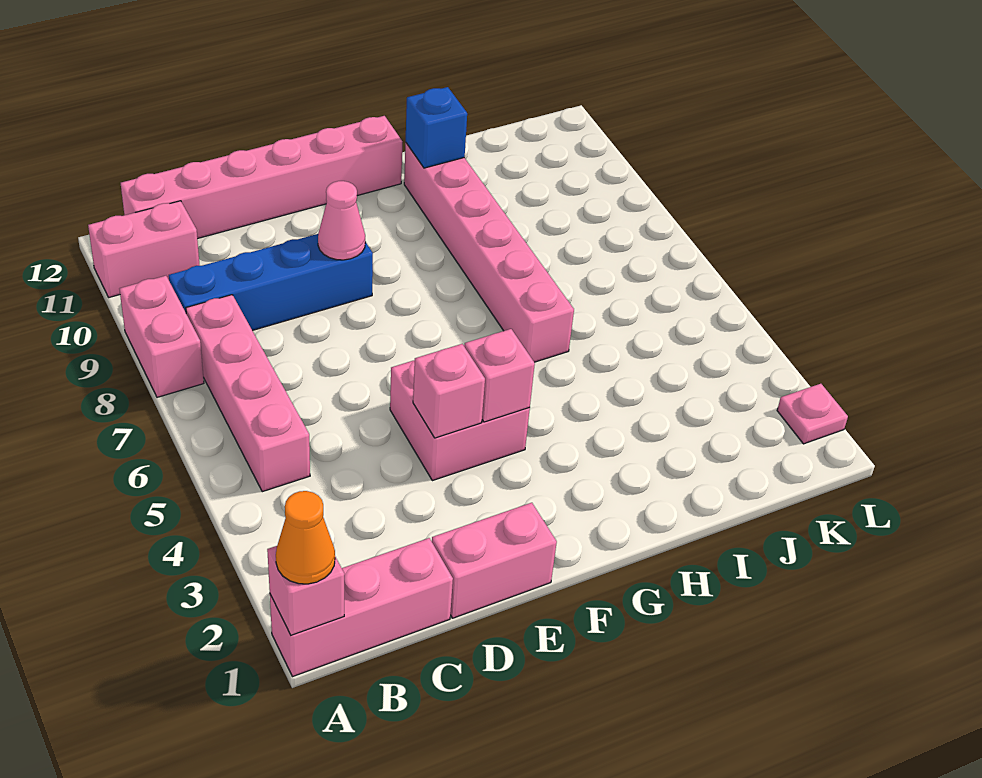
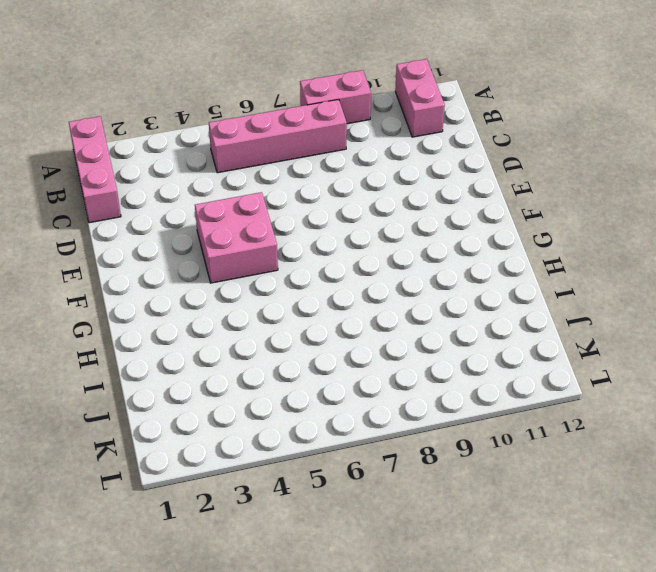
none -> blue 1x4 brick [169,234,373,331]
none -> pink 1x6 brick [121,116,403,239]
none -> pink 1x2 brick [432,503,557,618]

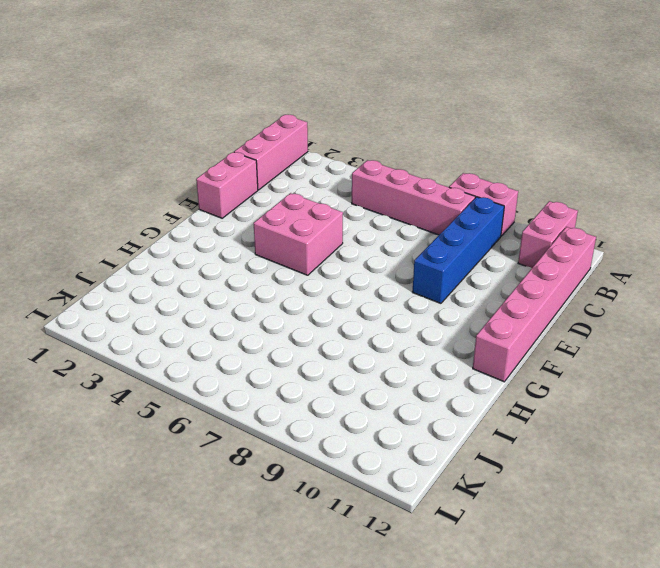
none -> pink 1x6 brick [404,142,574,362]
none -> pink 1x1 plate [777,384,848,444]
none -> pink 1x1 brick [267,546,344,635]

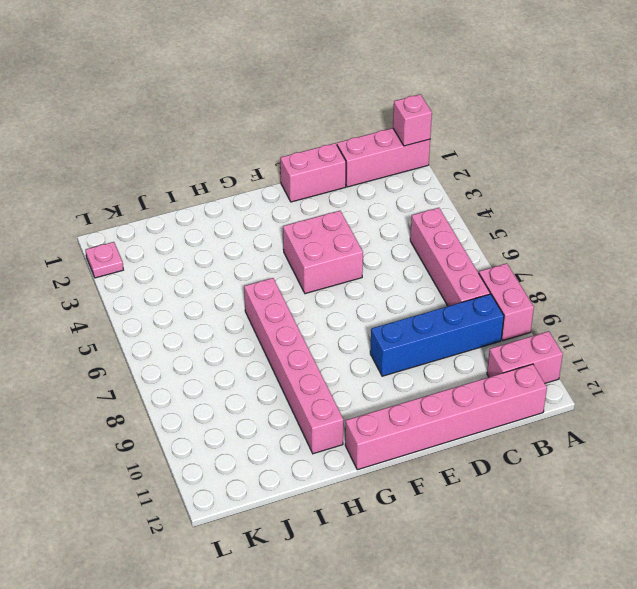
none -> pink 1x1 brick [413,344,485,438]
none -> pink 1x1 cone [318,181,365,260]
none -> pink 1x1 brick [464,329,535,422]

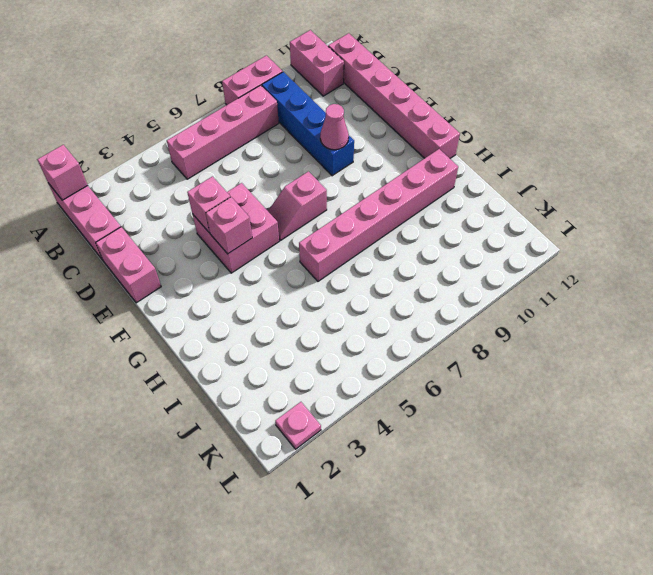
pink 1x2 slope [268,171,327,241] -> none
none -> blue 1x1 brick [406,87,467,168]
none -> orange 1x1 cone [276,491,335,584]

